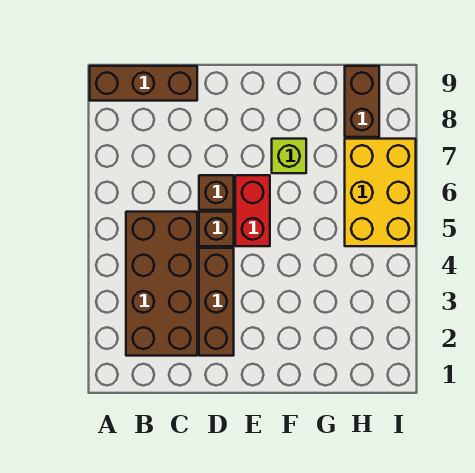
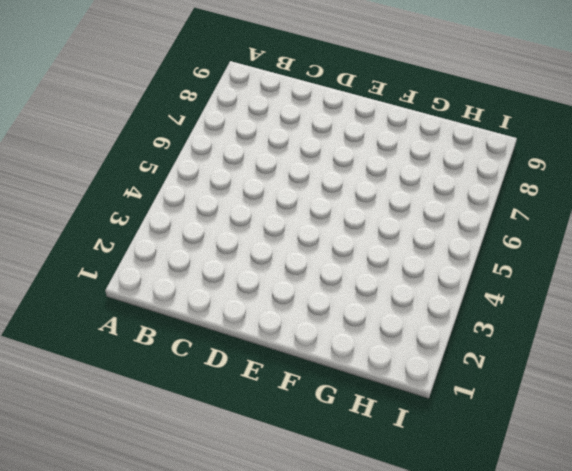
none -> brown 1x3 brick [90,66,197,101]
none -> brown 2x4 brick [126,212,197,356]

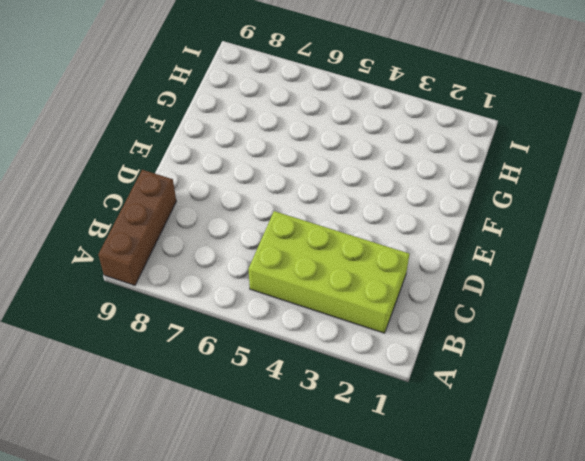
lime 2x4 brick [249,211,409,333] -> brown 2x4 brick [126,212,197,356]
none -> brown 1x3 brick [199,248,234,356]
none -> brown 1x1 brick [199,212,234,246]

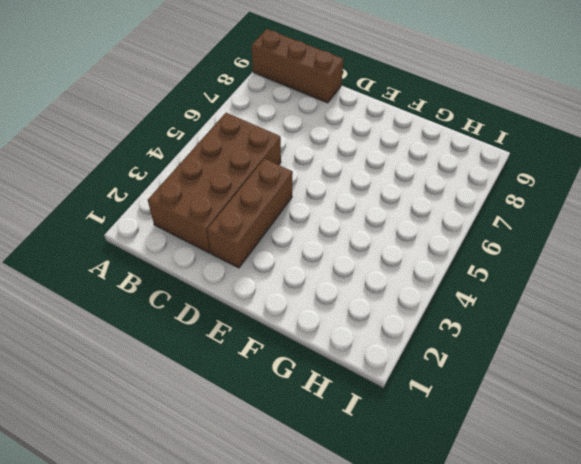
none -> brown 1x1 brick [199,212,234,246]
none -> brown 1x1 brick [199,175,234,210]

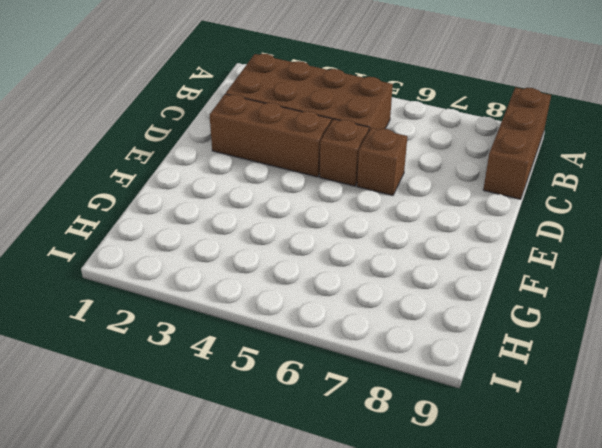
none -> red 1x2 brick [235,175,270,246]
none -> lime 1x1 brick [272,139,306,173]

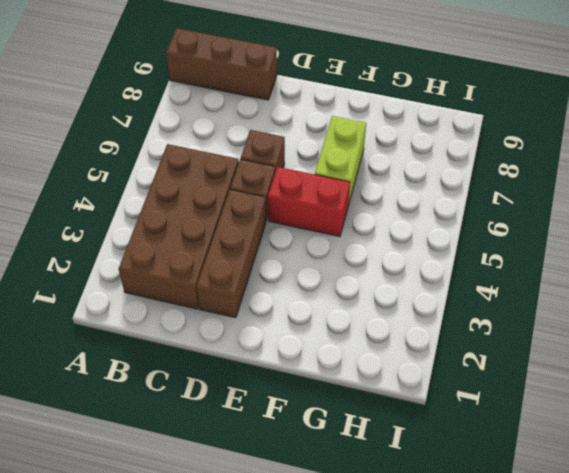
red 1x2 brick [268,167,350,237] -> red 1x2 brick turned to [235,175,270,246]
lime 1x2 brick [315,116,366,205] -> lime 1x1 brick [272,139,306,173]
none -> yellow 2x3 brick [345,139,416,246]
none -> brown 1x2 brick [345,66,379,137]

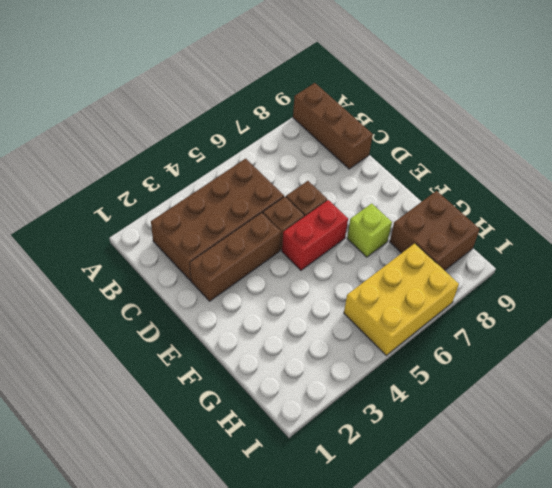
brown 2x2 brick [390,191,480,270] -> brown 1x2 brick [345,66,379,137]

